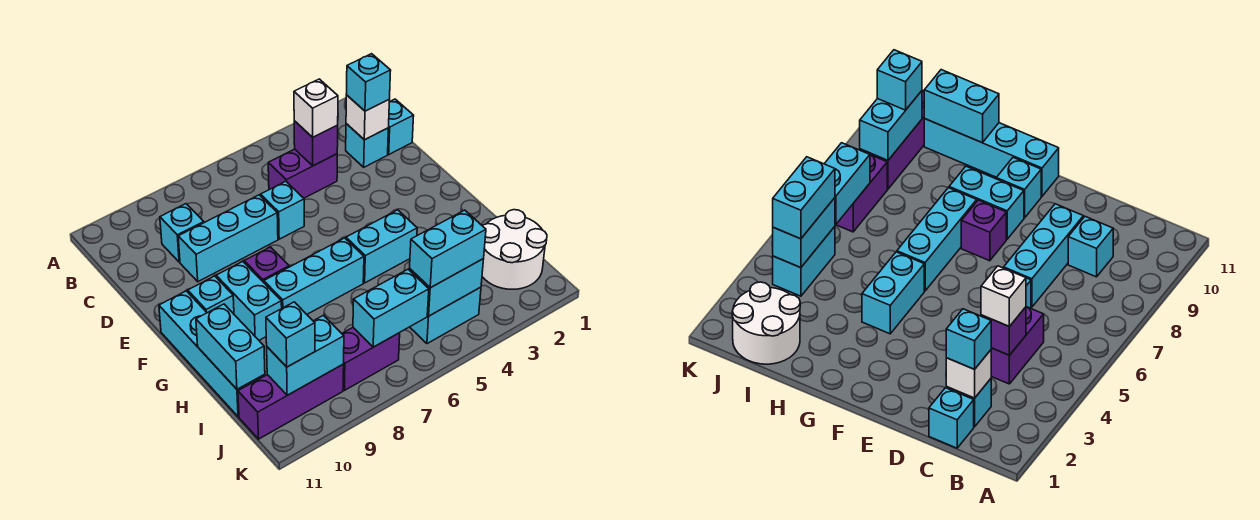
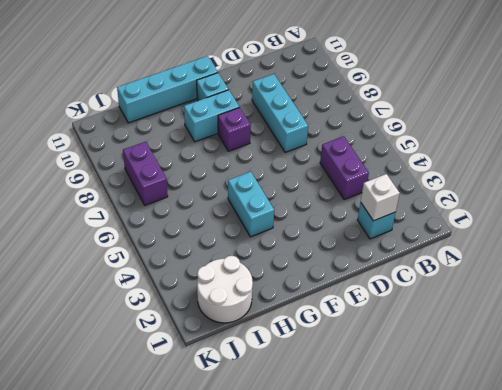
none -> cyan 1x1 brick [388,99,414,154]
none -> cyan 1x1 brick [160,204,204,262]
none -> cyan 1x1 brick [261,181,304,239]

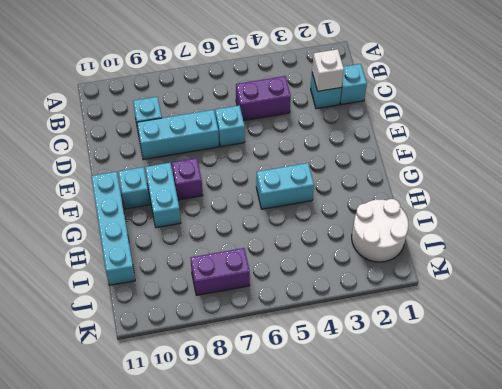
none -> cyan 1x3 brick [264,238,364,314]
none -> cyan 1x2 brick [410,287,481,344]
none -> purple 1x3 brick [238,364,344,439]

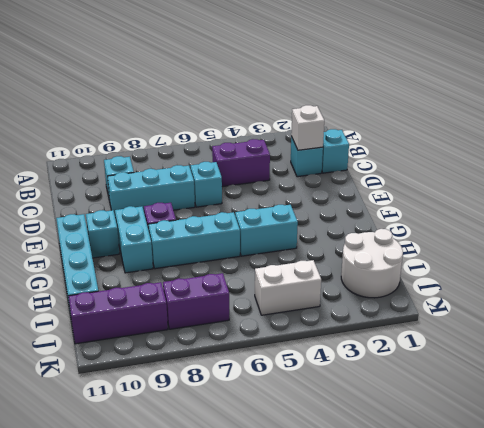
white 1x2 brick [255,260,321,315] -> cyan 1x2 brick [410,287,481,344]
none -> purple 1x1 brick [294,121,338,166]
none -> cyan 1x2 brick [196,304,265,389]
none -> cyan 1x2 brick [409,259,484,316]

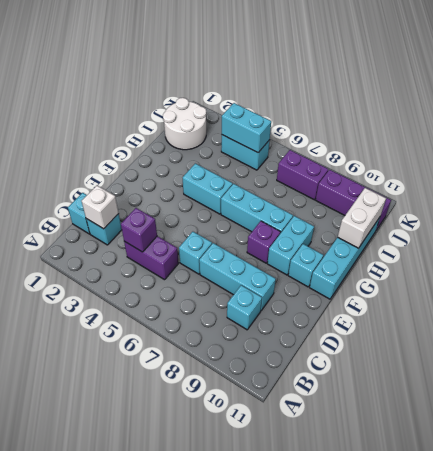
white 1x2 brick [338,188,386,248] -> cyan 1x2 brick [196,304,265,389]
none -> cyan 1x2 brick [353,269,429,347]
none -> cyan 1x2 brick [267,315,344,395]
none -> cyan 1x1 brick [346,54,391,111]

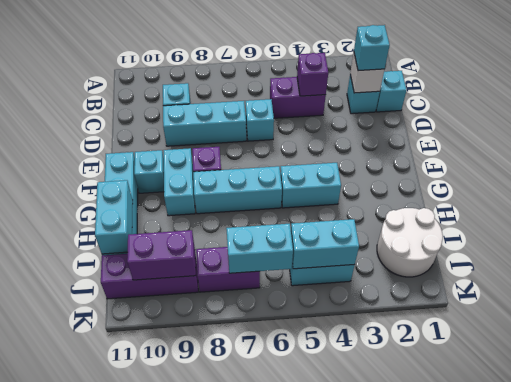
purple 1x2 brick [127,230,196,280] -> cyan 1x2 brick [267,315,344,395]
none -> white 1x1 brick [294,79,338,137]
none -> cyan 1x2 brick [410,210,486,288]
none -> cyan 1x1 brick [266,302,315,367]

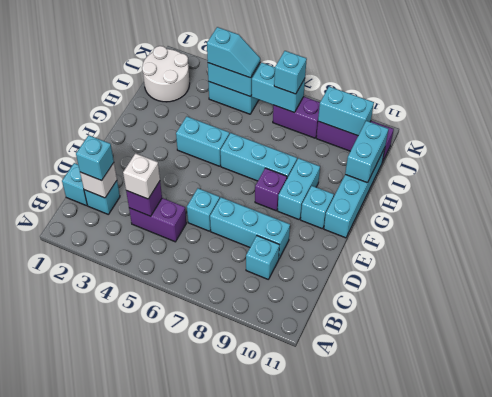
cyan 1x2 slope [207,27,260,78] -> cyan 1x2 brick [410,210,486,288]
cyan 1x1 brick [274,51,307,94] -> cyan 1x1 brick moved to [266,302,315,367]

